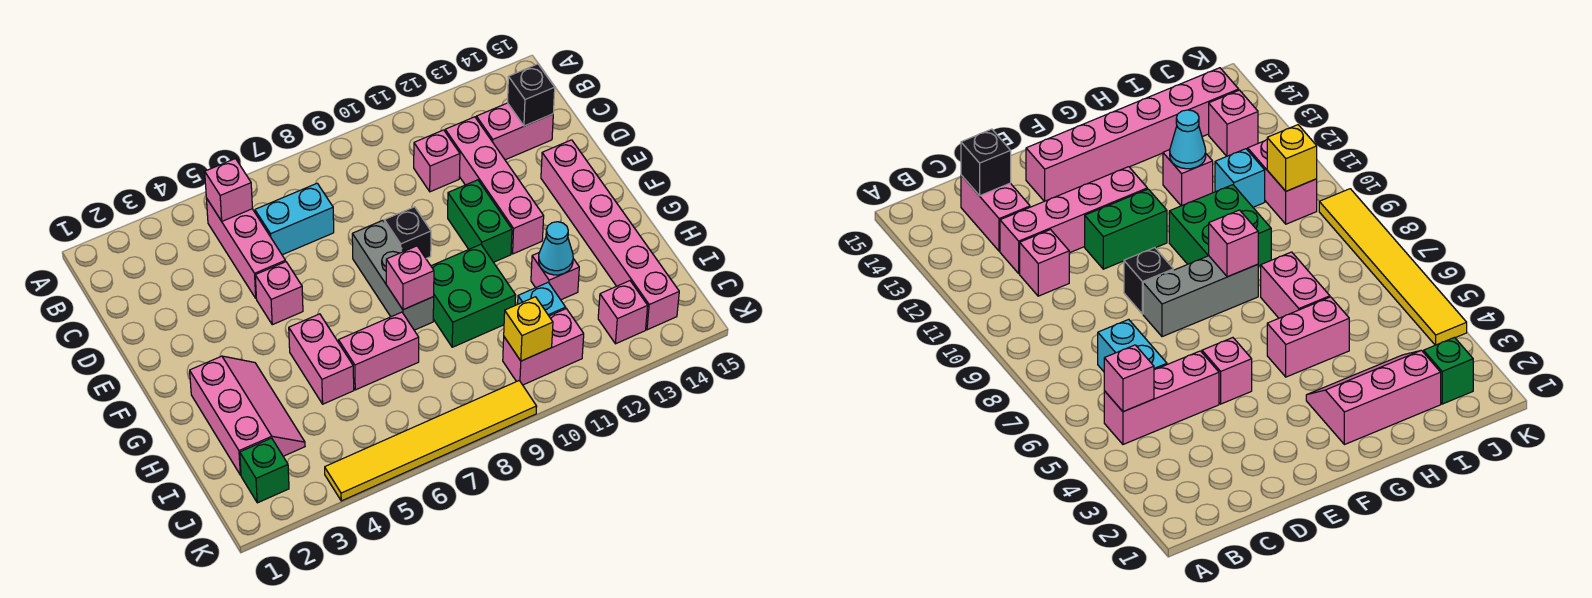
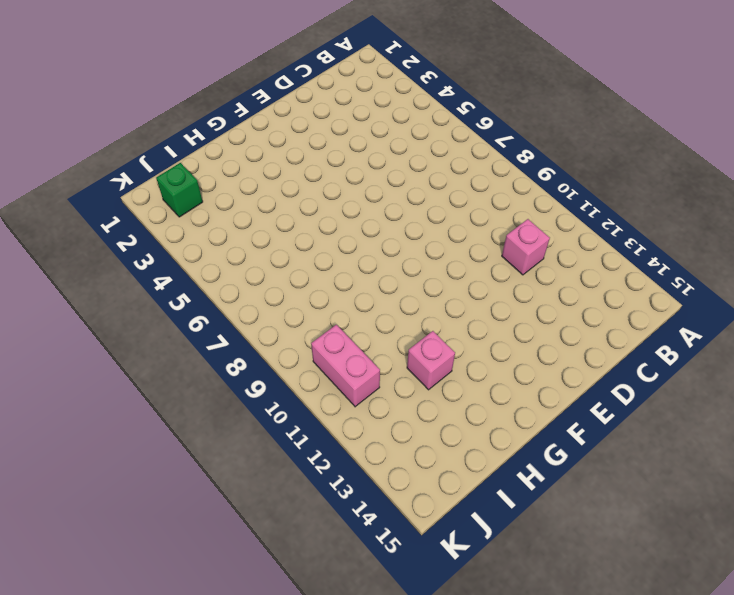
none -> pink 1x3 brick [206,198,286,298]
none -> cyan 1x2 brick [255,183,334,255]
none -> pink 1x4 brick [445,117,544,254]

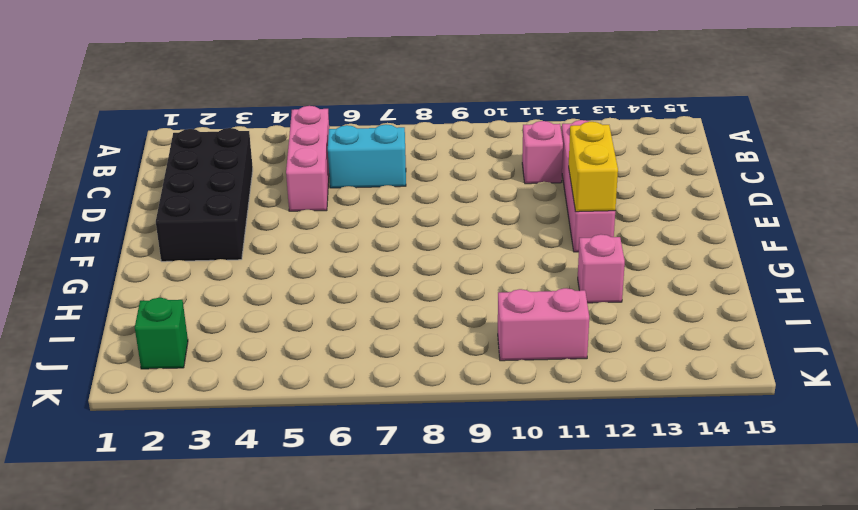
black 2x4 brick [156,128,253,262] -> none
yellow 1x2 brick [569,122,618,212] -> none
none -> pink 1x2 brick [476,103,553,160]
none -> pink 1x1 brick [255,262,303,325]
none -> grey 1x3 brick [352,220,434,330]

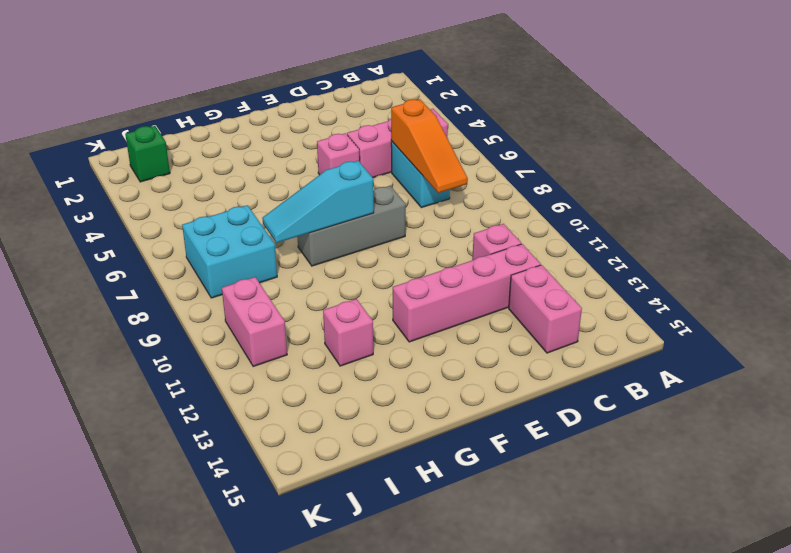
orange 1x3 slope [391,99,468,193] -> none
cyan 1x3 slope [262,161,374,243] -> pink 1x1 brick [386,246,434,310]
cyan 2x2 brick [182,205,277,298] -> none
none -> black 1x1 brick [384,207,431,258]
none -> green 1x2 brick [448,180,512,262]
none -> pink 1x6 brick [541,140,679,330]

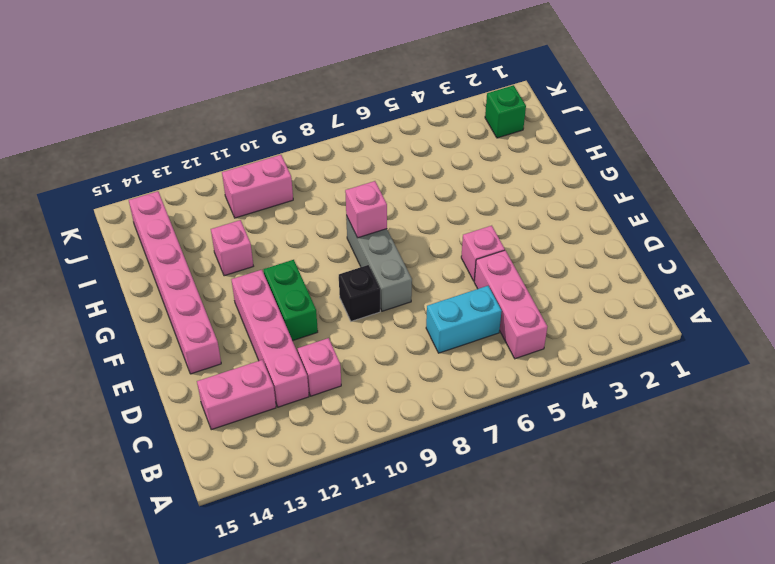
none -> pink 2x3 slope [190,356,305,475]
none -> pink 1x2 brick [289,314,354,404]
none -> green 2x2 brick [431,244,516,347]

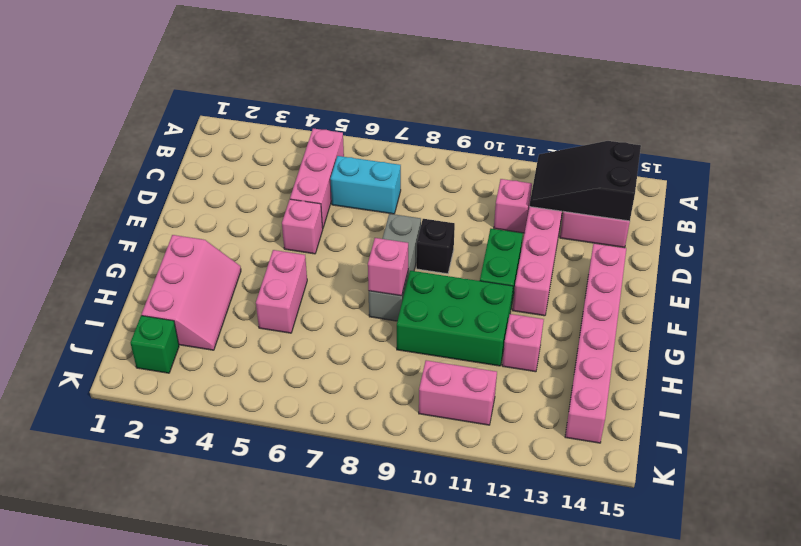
black 2x3 slope [530,141,641,221] -> black 1x1 brick [508,64,555,126]
green 2x3 brick [397,271,513,366] -> green 2x2 brick [431,244,516,347]
none -> pink 1x2 brick [339,312,419,390]
none -> cyan 1x1 brick [518,282,566,316]
none -> pink 1x1 brick [598,281,648,344]

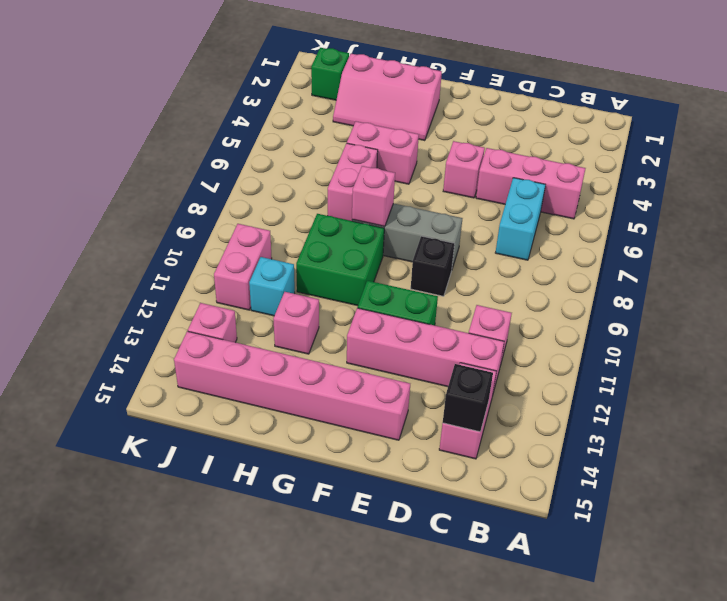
none -> yellow 1x6 tile [325,381,537,501]
none -> pink 1x1 brick [205,159,252,221]
none -> cyan 1x1 cone [539,222,573,275]

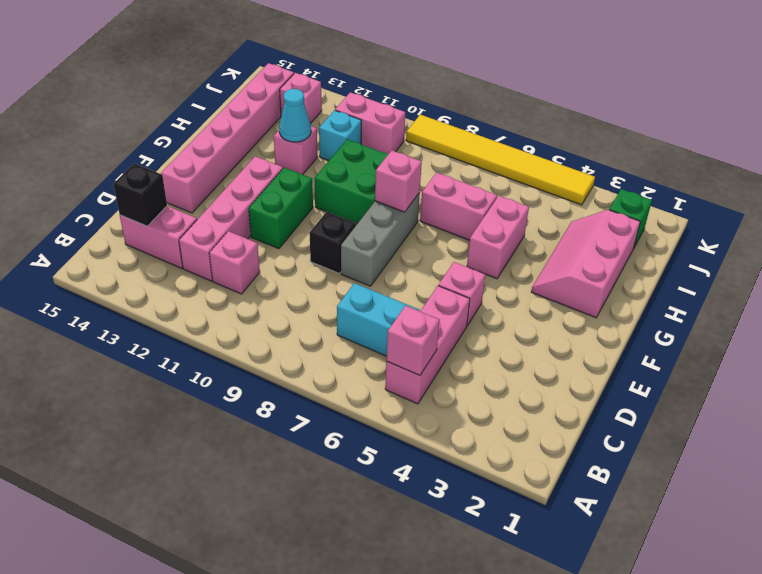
none -> yellow 1x1 brick [504,297,553,361]

